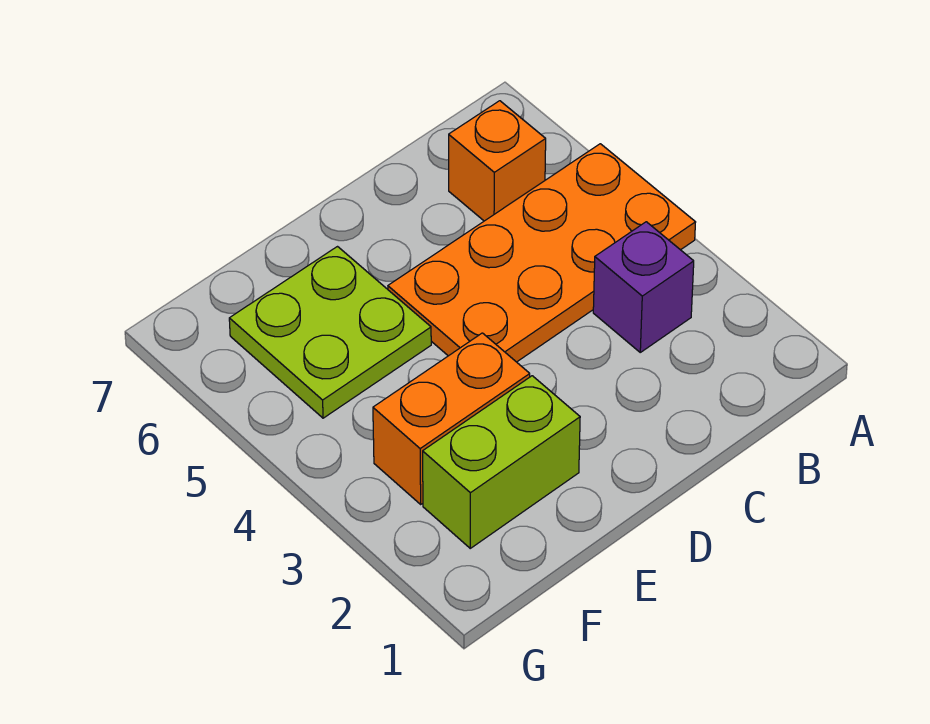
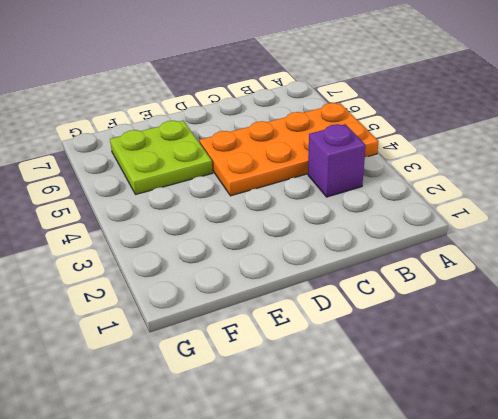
none -> orange 1x1 brick [449,101,546,221]
none -> lime 1x2 brick [423,376,580,548]

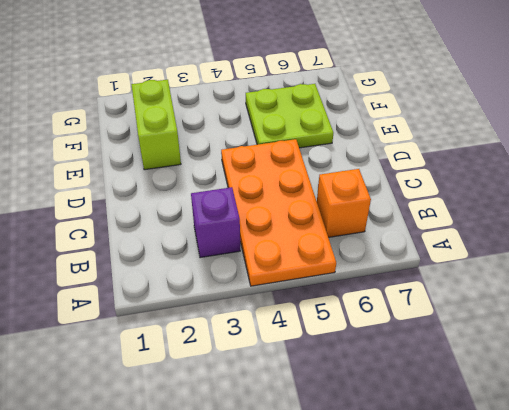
none -> orange 1x2 brick [373,333,530,504]

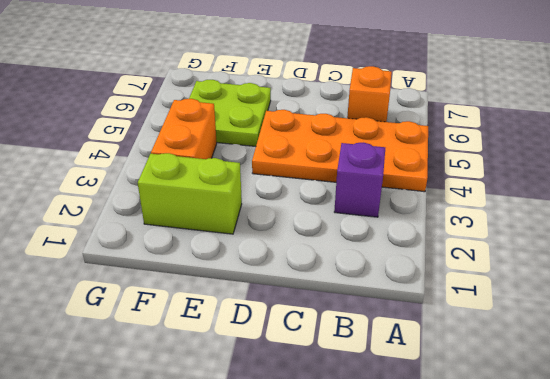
orange 1x2 brick [151,99,217,159] -> orange 1x2 brick turned to [373,333,530,504]

